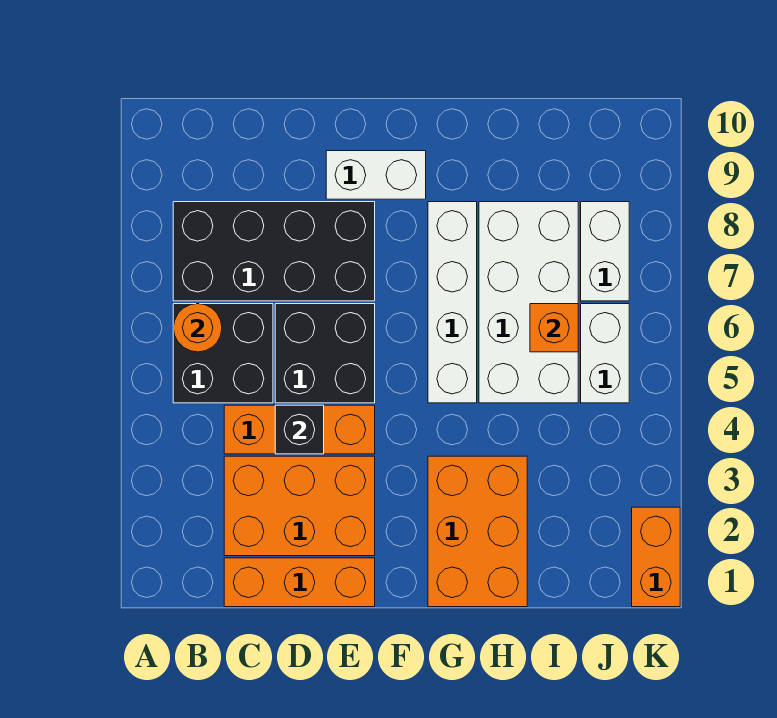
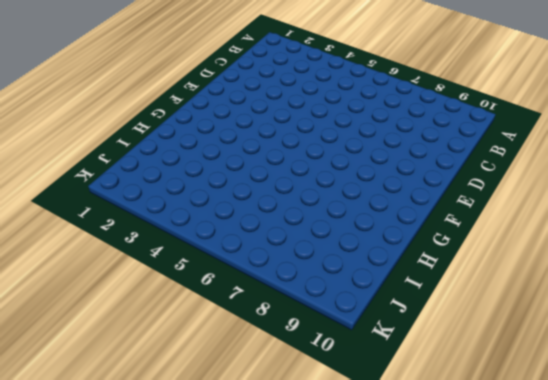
none -> black 2x2 brick [173,304,273,403]
none -> black 2x4 brick [173,202,375,301]
none -> orange 1x3 brick [224,558,375,607]

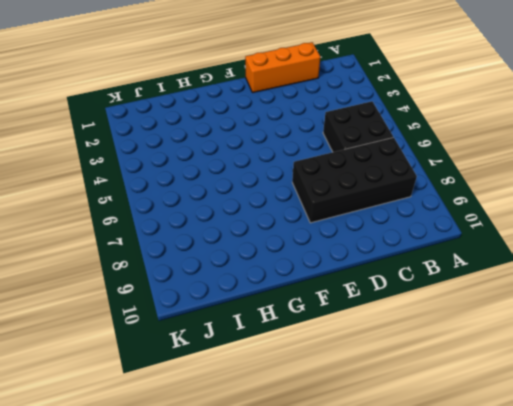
none -> orange 2x3 brick [224,456,375,556]
none -> orange 1x3 brick [224,405,375,454]
none -> black 2x2 brick [275,304,375,403]

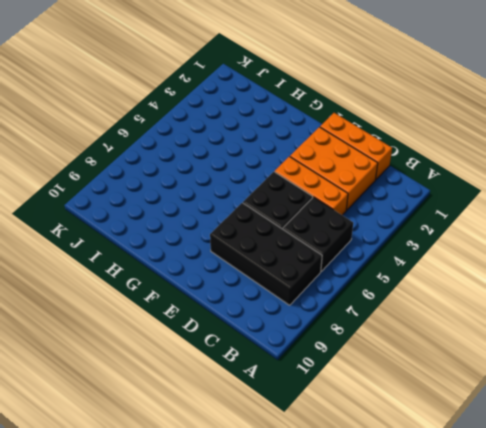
none -> white 1x2 brick [326,151,426,199]
none -> orange 2x3 brick [428,456,527,607]
none -> white 1x4 brick [428,202,477,403]

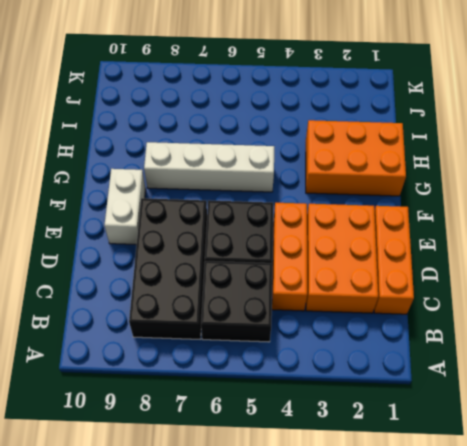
none -> white 2x4 brick [479,202,578,403]
none -> white 1x2 brick [581,304,629,403]
none -> white 1x2 brick [581,202,629,301]

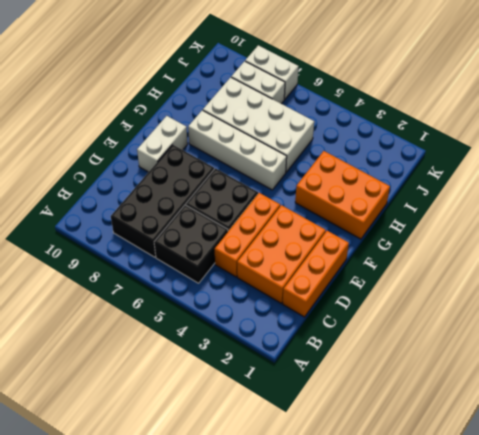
white 1x2 brick [245,45,299,100] -> white 1x2 brick moved to [581,304,629,403]
none -> orange 1x2 brick [632,507,680,607]
none -> orange 1x1 round brick [173,304,222,352]
none -> black 1x1 brick [275,405,324,454]

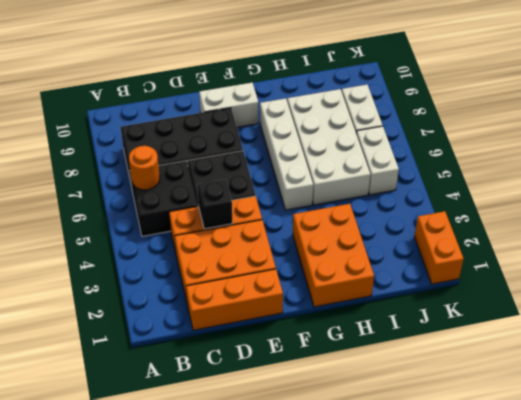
none -> orange 1x1 brick [530,304,578,352]

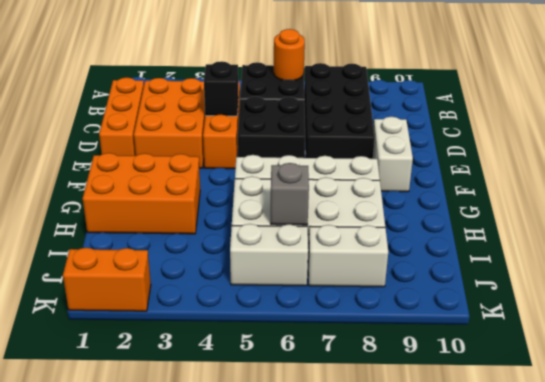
grey 1x1 brick [271,163,309,225] -> orange 1x1 brick [530,304,578,352]

